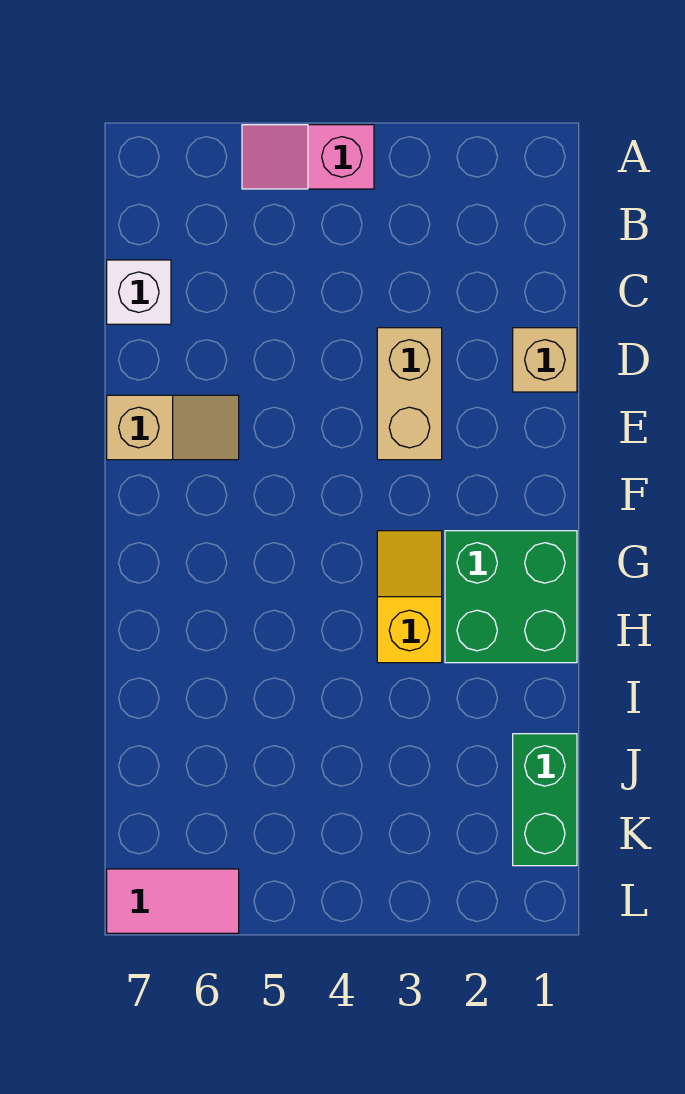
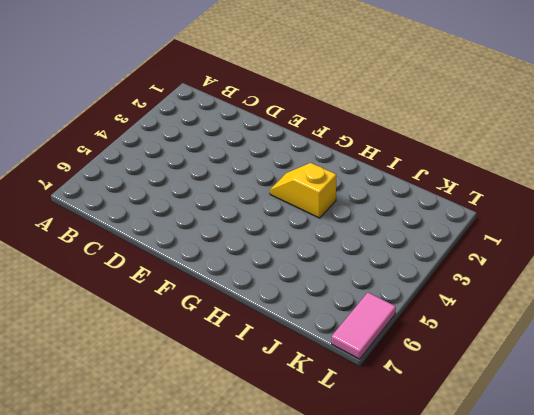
none -> pink 1x2 slope [242,125,374,189]
none -> white 1x1 brick [107,260,171,324]

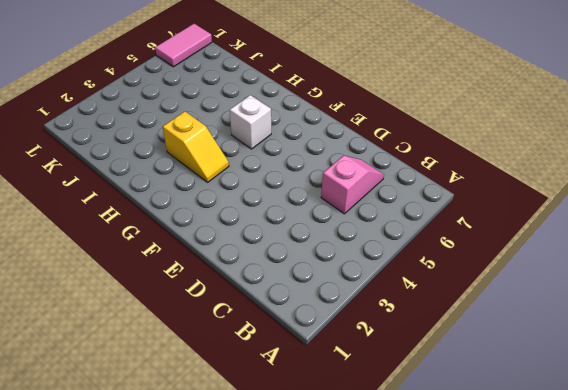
pink 1x2 slope [321,155,384,214] -> pink 1x2 slope moved to [242,125,374,189]
white 1x1 brick [230,95,271,149] -> white 1x1 brick moved to [107,260,171,324]
none -> tan 1x1 brick [513,328,577,392]
none -> tan 1x2 brick [377,328,442,460]

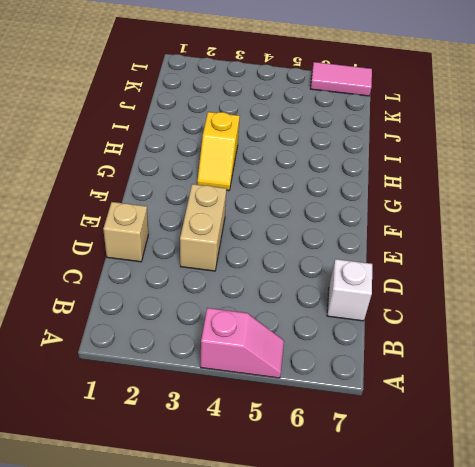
none -> tan 1x2 slope [107,395,239,460]
none -> green 2x2 brick [445,531,577,663]

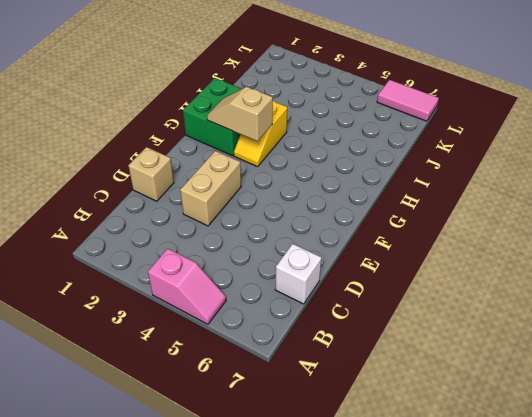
tan 1x2 slope [207,87,273,141] -> tan 1x2 slope moved to [107,395,239,460]
none -> green 1x2 brick [513,734,577,866]

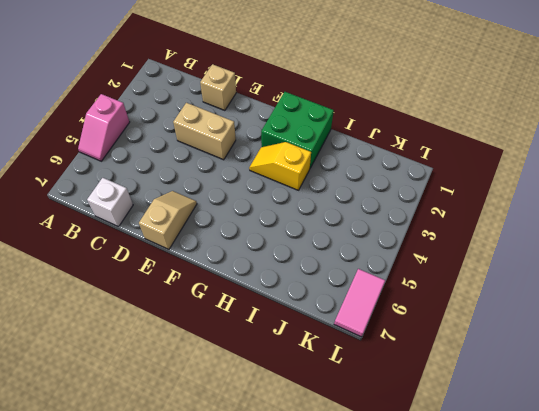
none -> green 1x2 brick [513,734,577,866]

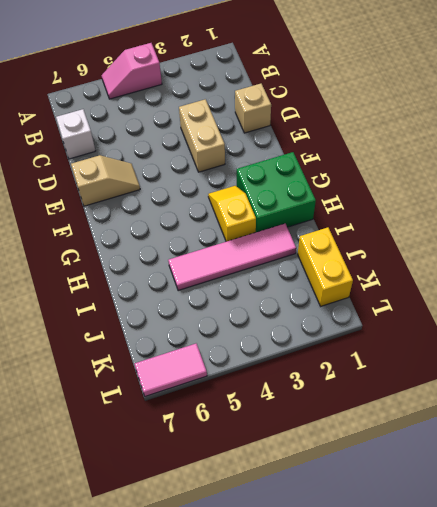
pink 1x4 tile [168,224,296,291] -> none
yellow 1x2 brick [298,227,353,306] -> green 1x2 brick [513,734,577,866]

